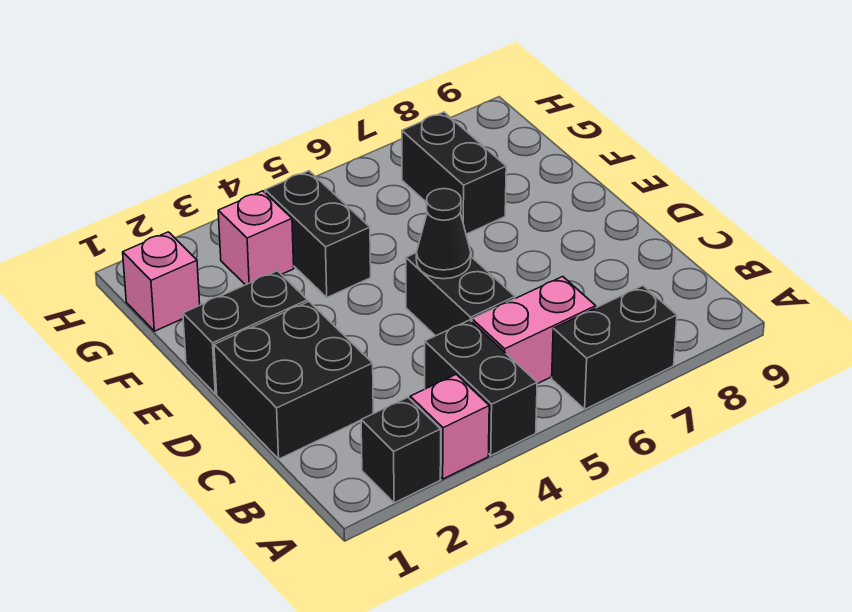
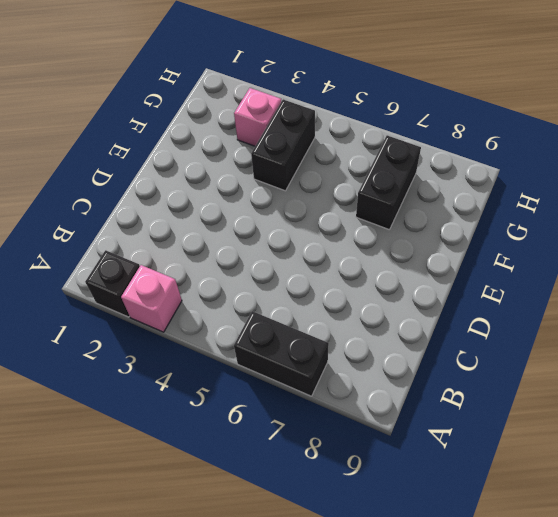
none -> black 1x2 brick [425,320,537,455]
none -> pink 1x2 brick [472,277,596,384]
none -> black 2x2 brick [214,302,373,459]

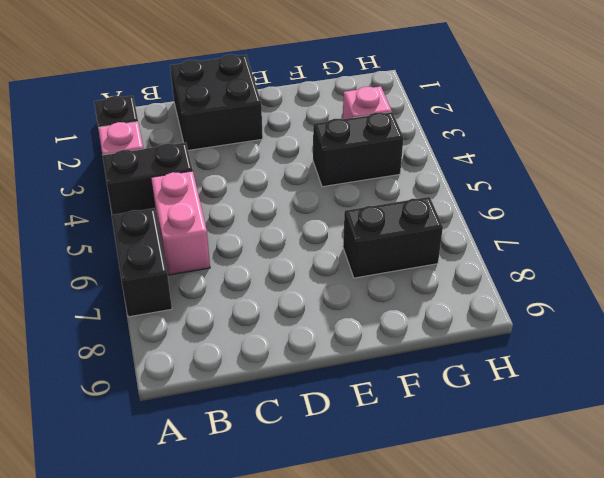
none -> black 1x2 brick [406,253,515,336]
none -> black 1x2 brick [183,271,308,394]
none -> pink 1x1 brick [123,232,200,331]

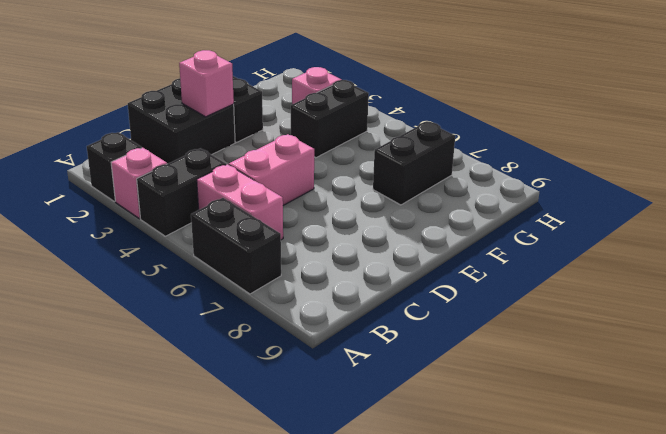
pink 1x2 brick [229,134,314,205] -> black 1x2 brick [406,253,515,336]
pink 1x1 brick [179,50,234,117] -> pink 1x1 brick moved to [123,232,200,331]
none -> black 1x1 cone [416,189,471,279]

